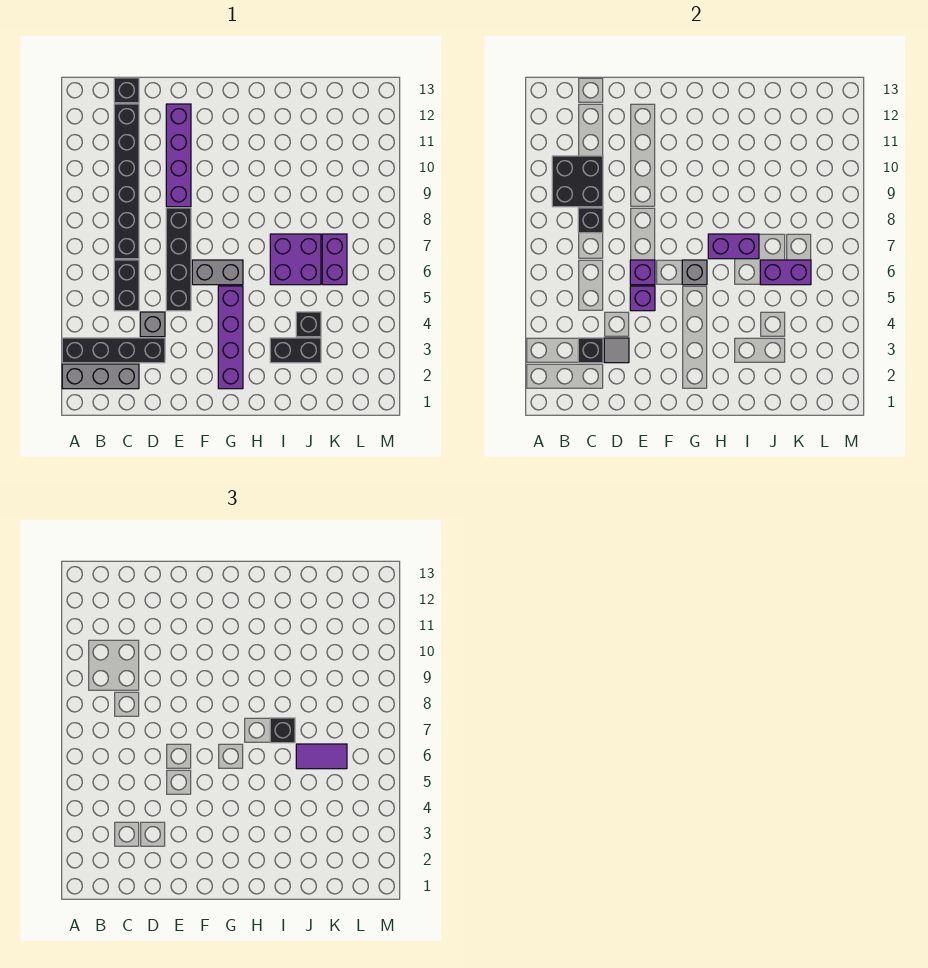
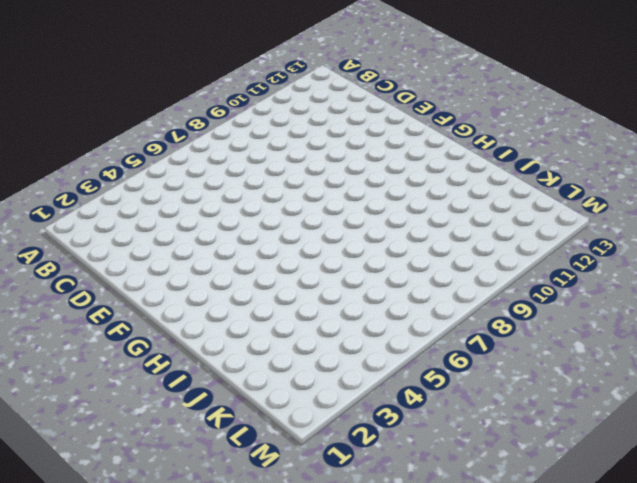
none -> grey 1x3 brick [62,364,139,389]
none -> black 1x4 brick [62,338,165,363]
none -> black 1x2 brick [114,260,139,311]

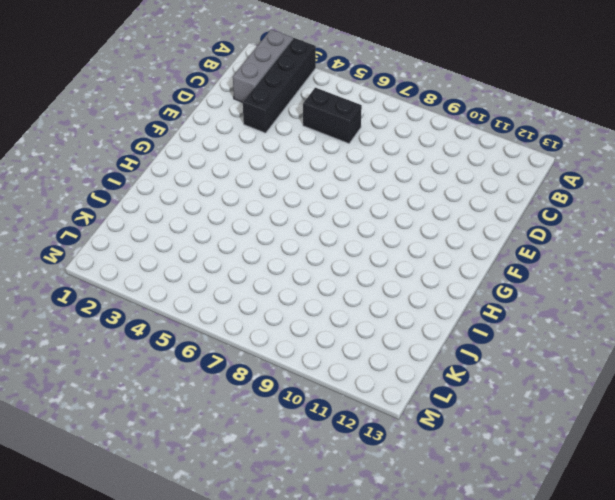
none -> black 1x6 brick [114,104,139,259]
none -> black 1x1 brick [114,78,139,103]
none -> grey 1x1 brick [140,312,165,337]

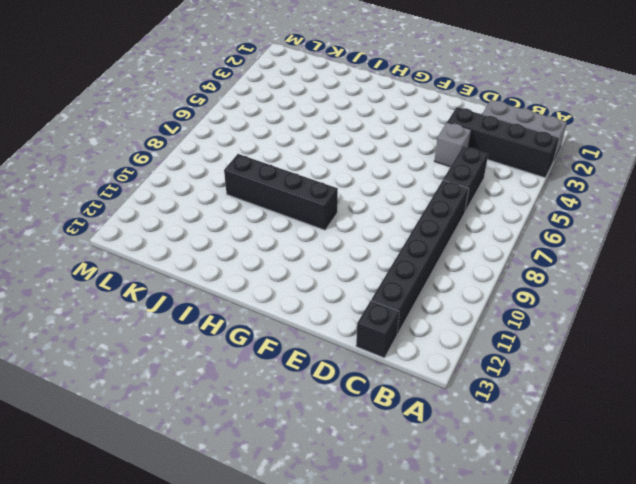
black 1x4 brick [224,154,338,230] -> black 1x4 brick turned to [166,208,191,311]
none -> purple 1x4 brick [166,104,191,207]
none -> grey 1x2 brick [192,260,243,285]
none -> purple 1x4 brick [218,286,243,389]

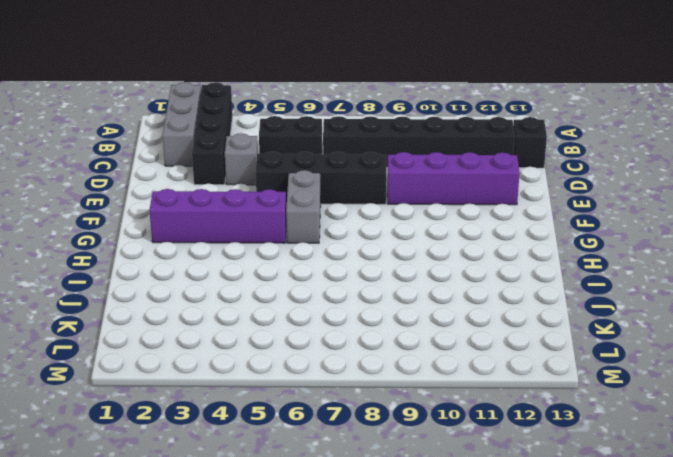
none -> black 1x2 brick [270,338,321,363]
none -> purple 2x2 brick [270,234,321,285]
none -> black 1x1 brick [296,312,321,337]

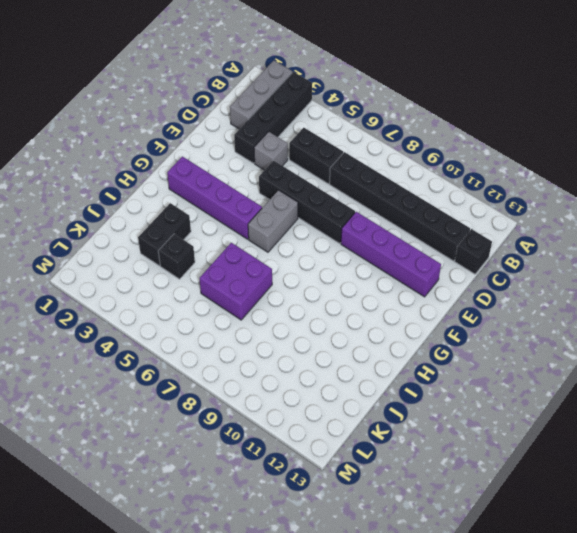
none -> purple 1x2 brick [322,234,347,285]
none -> black 2x2 brick [552,156,603,207]
none -> black 1x1 brick [578,338,603,363]

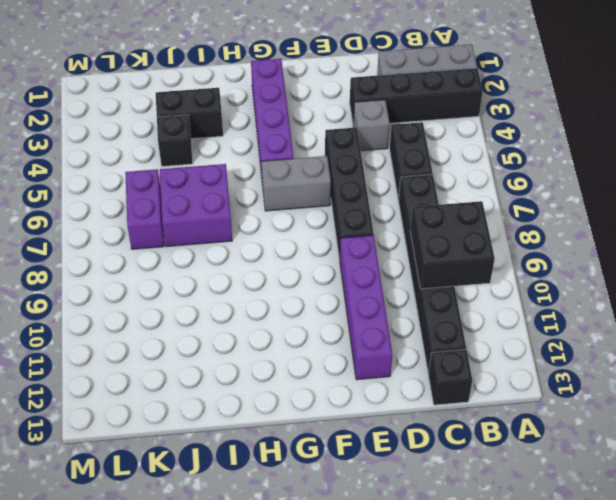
none -> black 1x1 brick [578,338,603,363]
none -> black 1x1 brick [578,208,603,233]
none -> grey 1x1 tile [604,338,629,363]

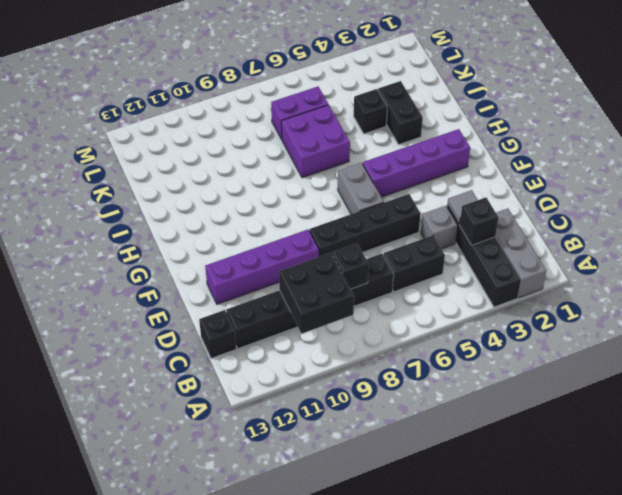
none -> purple 1x1 brick [630,286,655,311]
none -> purple 1x1 brick [630,260,655,285]
none -> grey 1x1 brick [682,260,707,285]

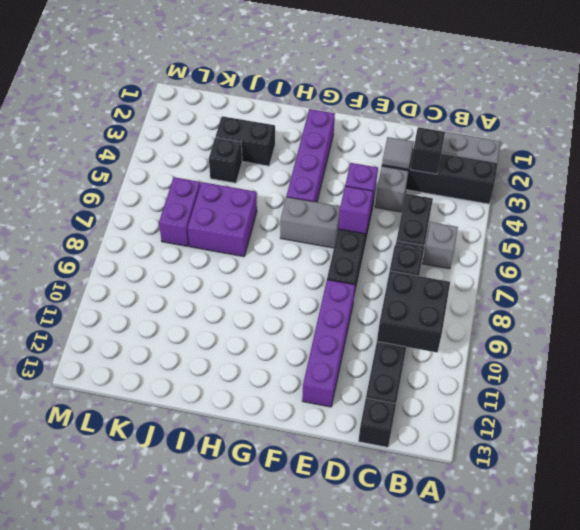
grey 1x1 brick [423,222,458,269] -> grey 1x1 brick moved to [682,260,707,285]
none -> purple 1x2 brick [708,234,759,259]
none -> purple 1x2 brick [760,260,811,285]
none -> black 1x1 brick [270,718,295,743]

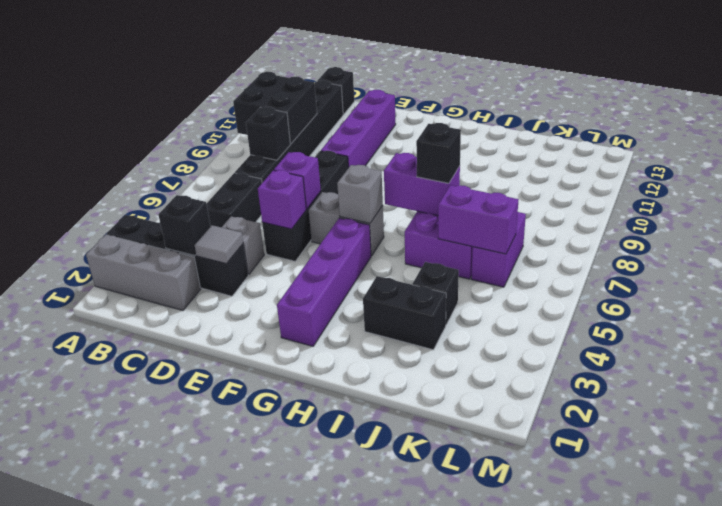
none -> purple 1x2 tile [296,744,347,769]

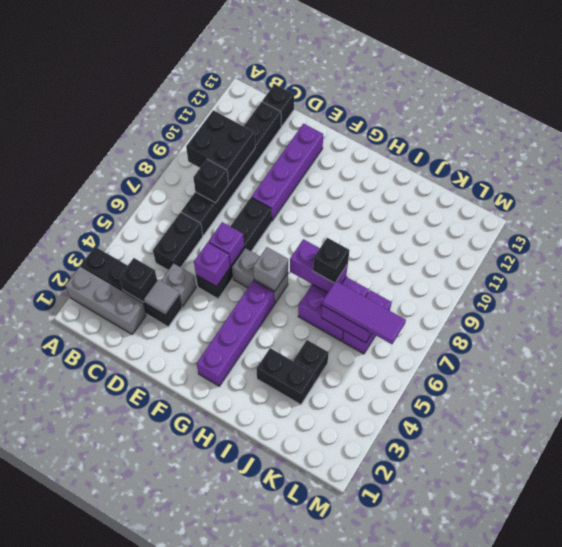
purple 1x3 tile [322,281,406,344] -> purple 1x2 tile [296,744,347,769]

